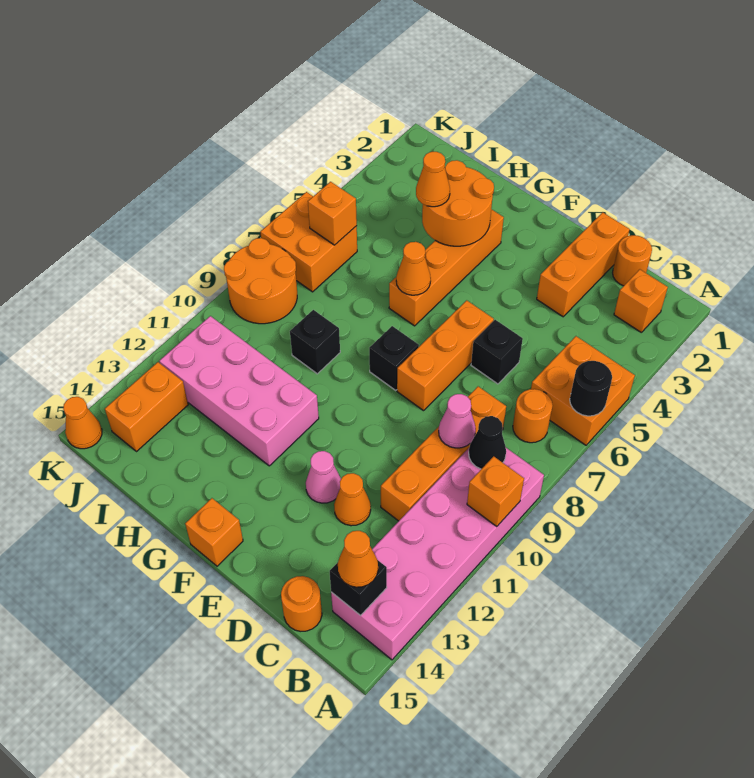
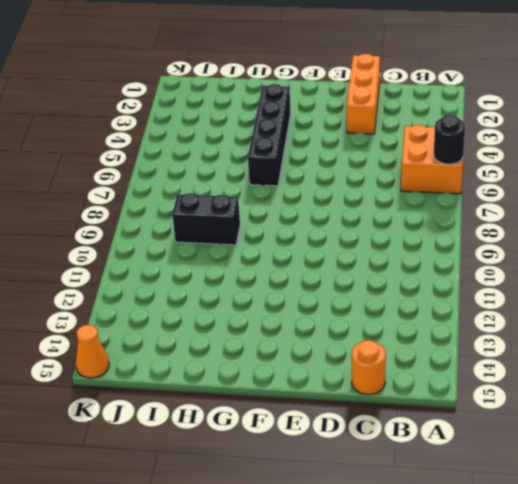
black 1x4 brick [248,84,291,186] -> orange 1x4 brick [389,209,504,326]
black 1x2 brick [172,193,240,245] -> black 1x1 brick [290,310,340,374]
none -> pink 2x6 brick [331,448,544,660]
none -> orange 1x1 brick [614,269,668,333]
none -> orange 1x1 round brick [513,389,553,443]
none -> orange 1x1 round brick [613,235,652,286]

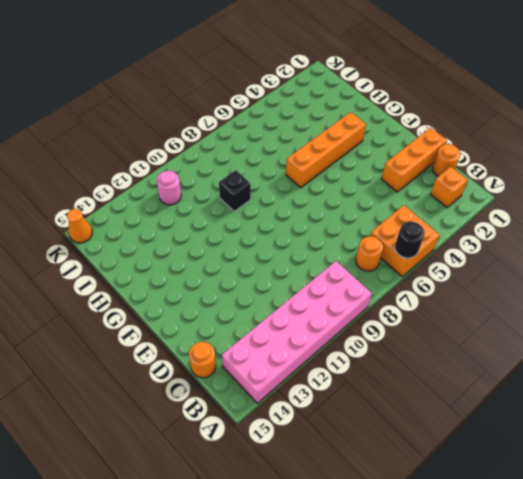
pink 1x1 round brick [157,171,181,205] -> pink 2x4 brick [159,316,319,466]
none -> orange 1x4 brick [381,386,506,521]
none -> black 1x1 brick [471,320,523,384]
none -> orange 1x1 cone [334,473,371,526]
none -> orange 1x3 brick [397,300,494,411]

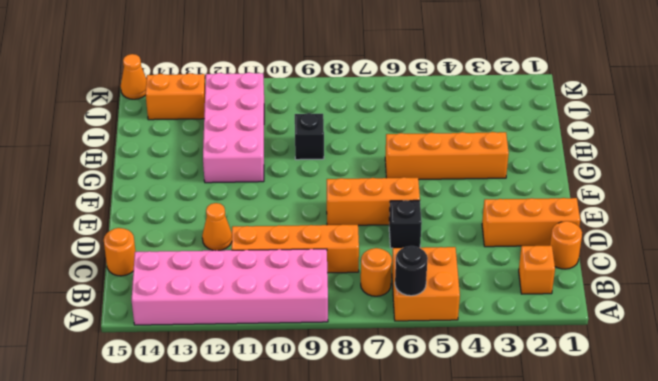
none -> pink 1x1 cone [306,451,341,503]
none -> black 1x1 brick [369,326,419,390]
none -> orange 1x1 brick [185,498,243,566]
none -> orange 2x2 brick [260,192,357,292]

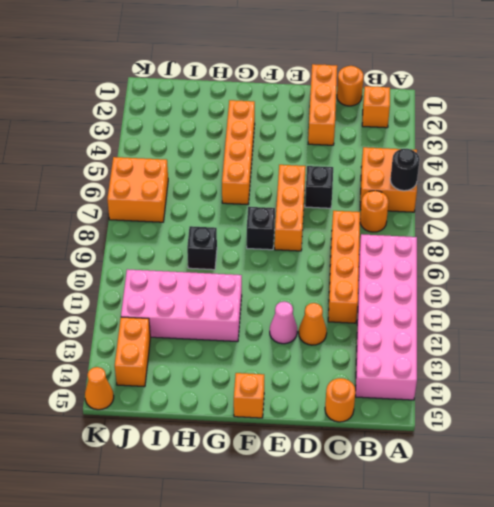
none -> orange 2x2 round brick [224,238,297,324]
none -> orange 1x1 brick [467,456,524,527]
none -> black 1x1 cone [469,416,506,469]
none -> black 1x1 brick [330,561,387,616]

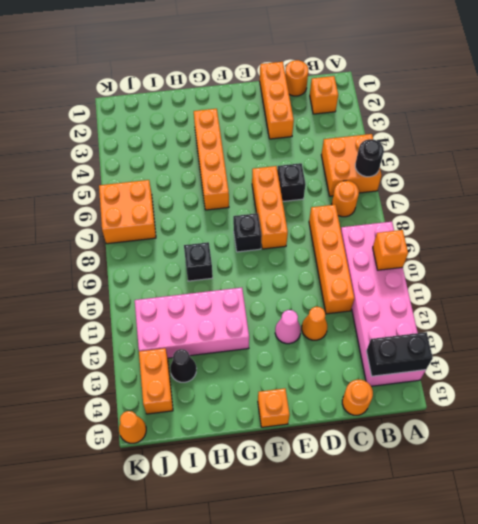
black 1x2 brick [366,332,433,376] -> black 1x1 brick [330,561,387,616]
black 1x1 cone [170,349,196,382] -> black 1x1 cone moved to [469,416,506,469]
none -> orange 2x2 round brick [224,238,297,324]
none -> pink 1x1 cone [439,394,476,448]
none -> orange 2x2 round brick [422,160,494,246]
none -> orange 1x1 cone [396,242,431,295]

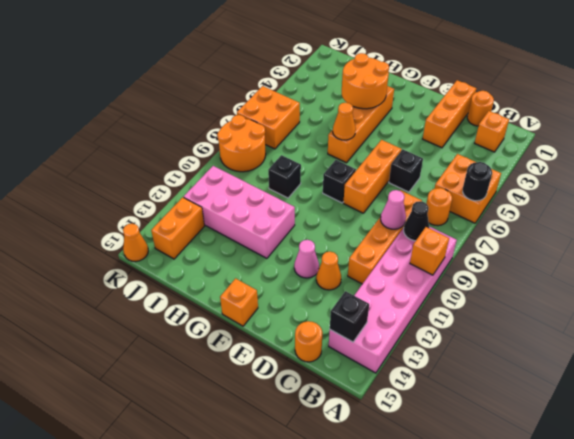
none -> orange 1x1 brick [308,182,357,245]
none -> orange 1x1 cone [338,531,378,587]
none -> orange 1x1 cone [416,152,450,207]

